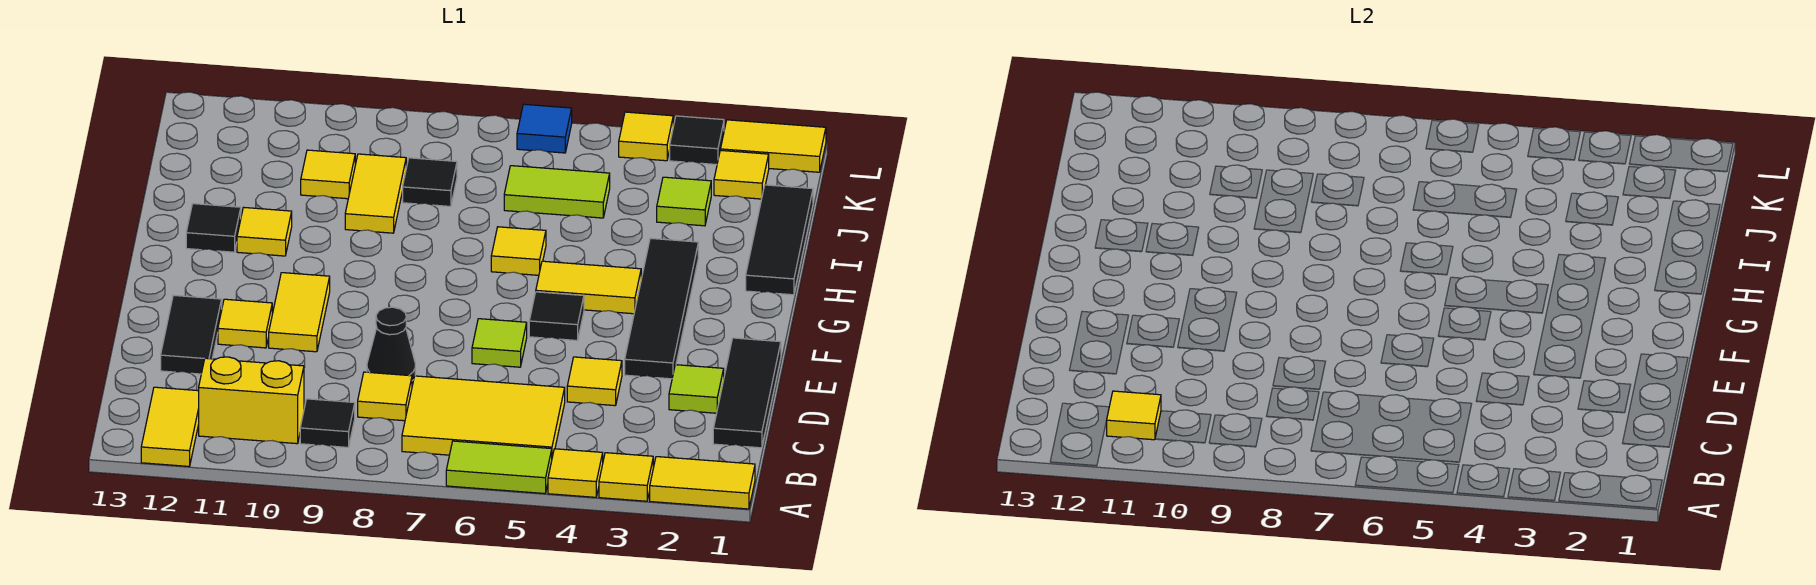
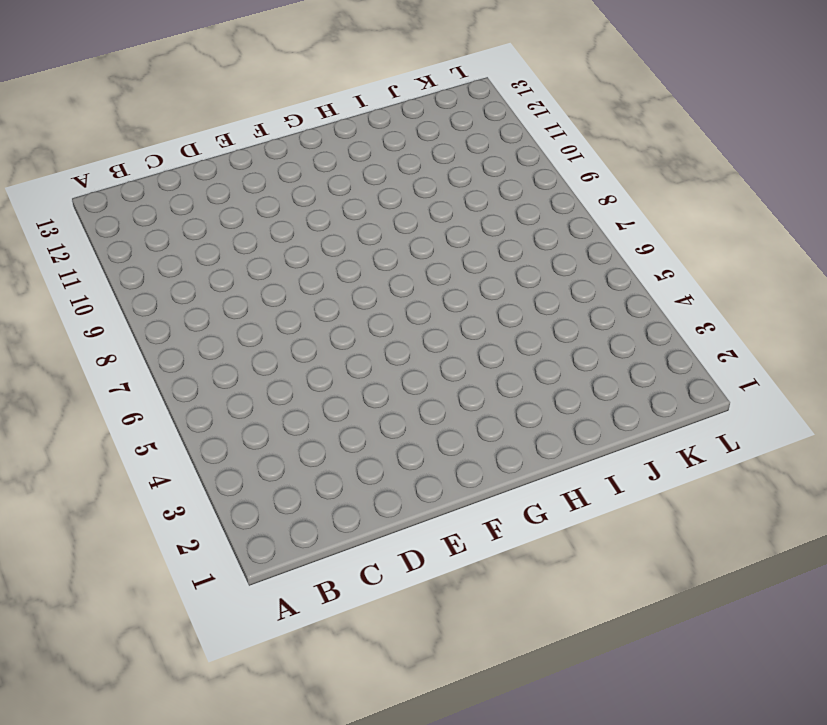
none -> yellow 1x2 tile [650,457,755,509]
none -> yellow 1x1 tile [599,453,653,501]
none -> yellow 1x1 tile [548,449,603,497]
none -> lime 1x2 tile [446,441,552,494]

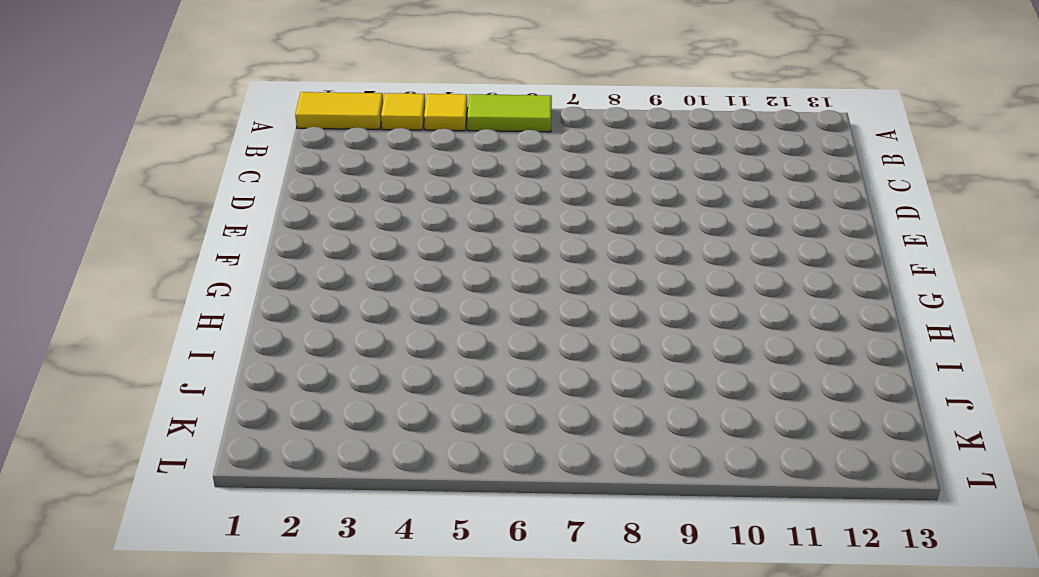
none -> yellow 1x2 tile [141,387,199,466]
none -> yellow 2x3 tile [402,376,565,457]
none -> black 1x1 tile [300,399,355,447]
none -> yellow 1x2 brick [199,357,304,444]

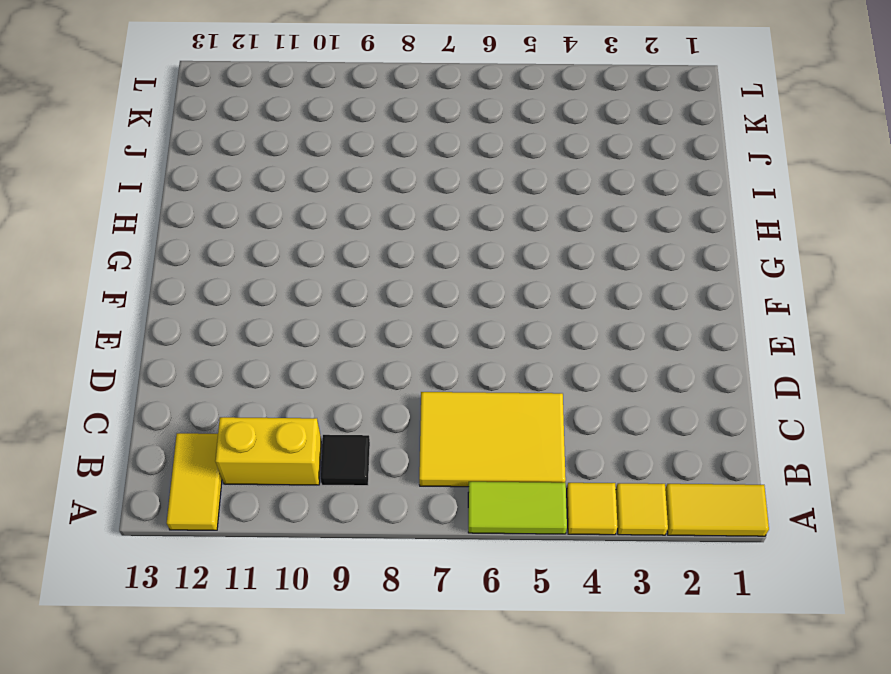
none -> black 1x3 tile [713,338,781,448]
none -> yellow 1x1 tile [358,372,412,421]
none -> lime 1x1 tile [669,365,724,413]
none -> yellow 1x1 tile [567,357,622,406]

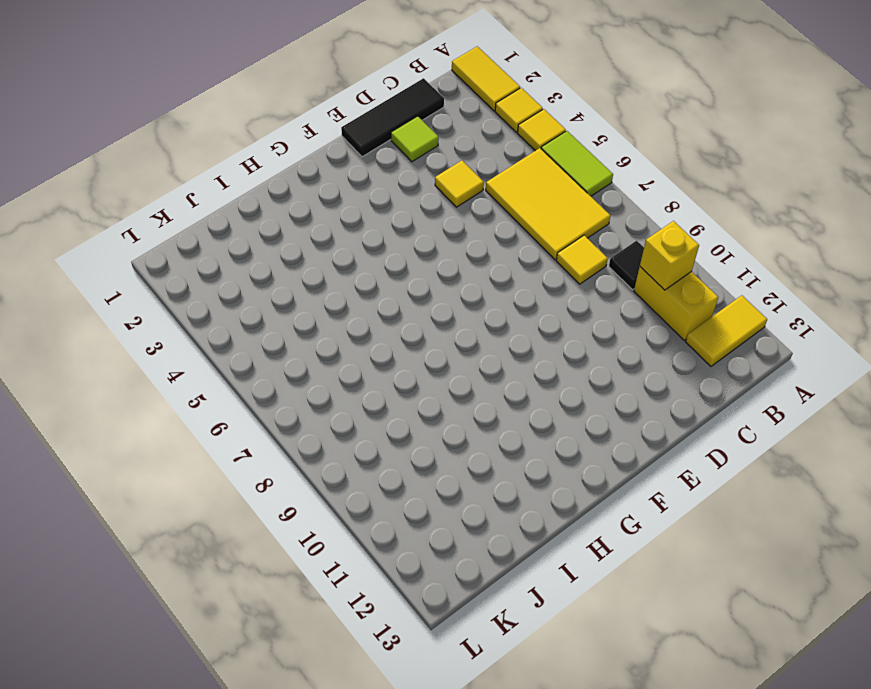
yellow 1x1 brick [640,221,699,290] -> none
none -> black 1x1 cone [367,307,415,381]
none -> black 1x2 tile [161,295,222,374]
none -> black 1x4 tile [625,238,698,379]
none -> lime 1x1 tile [472,319,527,367]

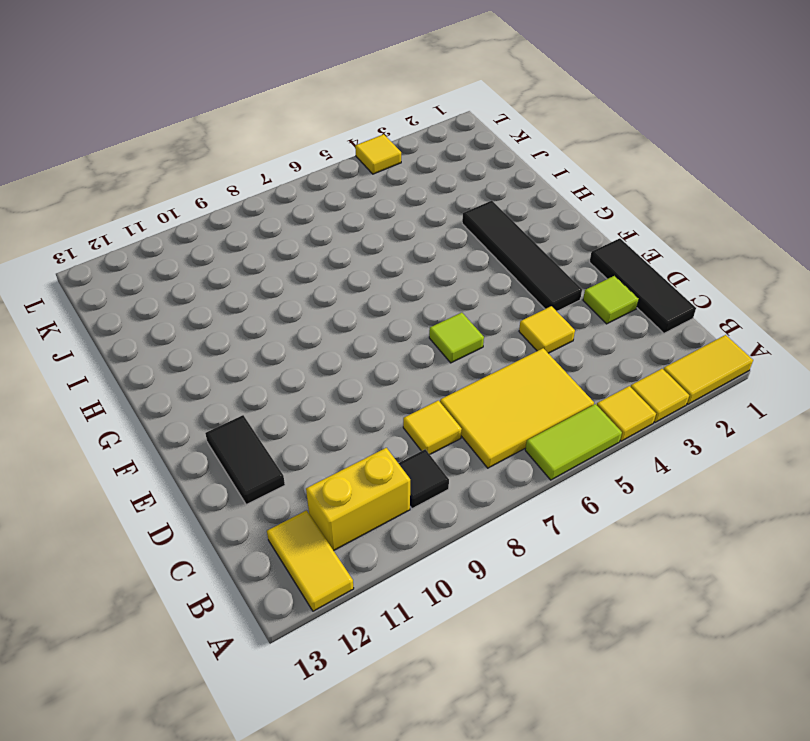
none -> black 1x1 cone [367,307,415,381]
none -> yellow 1x2 tile [269,273,330,352]
none -> yellow 1x1 tile [218,299,272,348]
none -> black 1x1 tile [529,292,584,341]

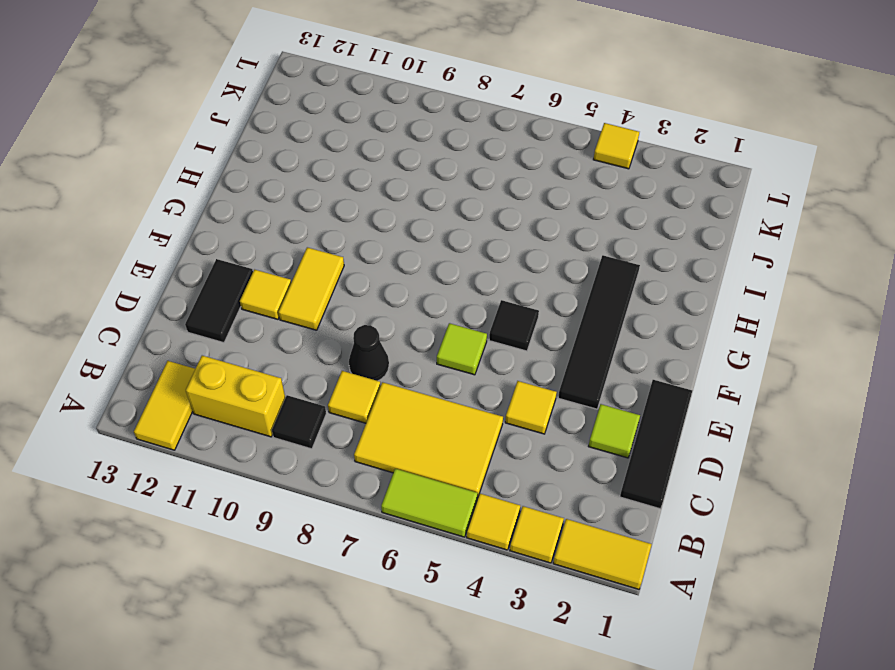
none -> yellow 1x2 tile [536,261,641,314]
none -> black 1x3 tile [746,185,813,295]
none -> yellow 1x1 tile [491,227,546,275]
none -> yellow 1x1 tile [237,207,292,256]

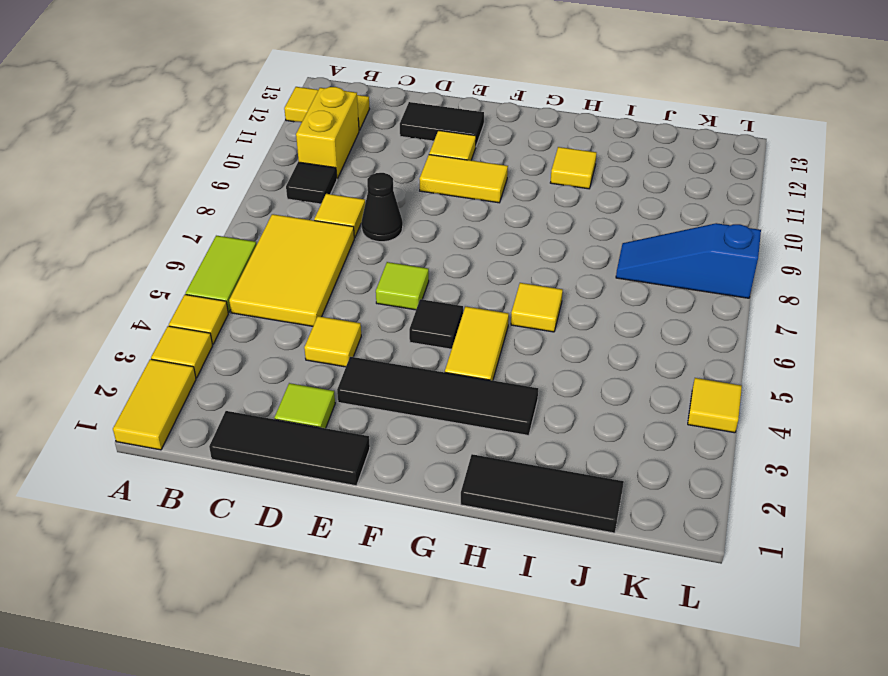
blue 1x3 slope [616,223,761,298] -> black 1x1 tile [403,158,457,206]
none -> black 1x1 tile [186,204,241,252]
none -> yellow 1x2 tile [345,154,406,233]
none -> lime 1x1 tile [657,177,711,226]
none -> lime 1x2 tile [504,166,610,218]

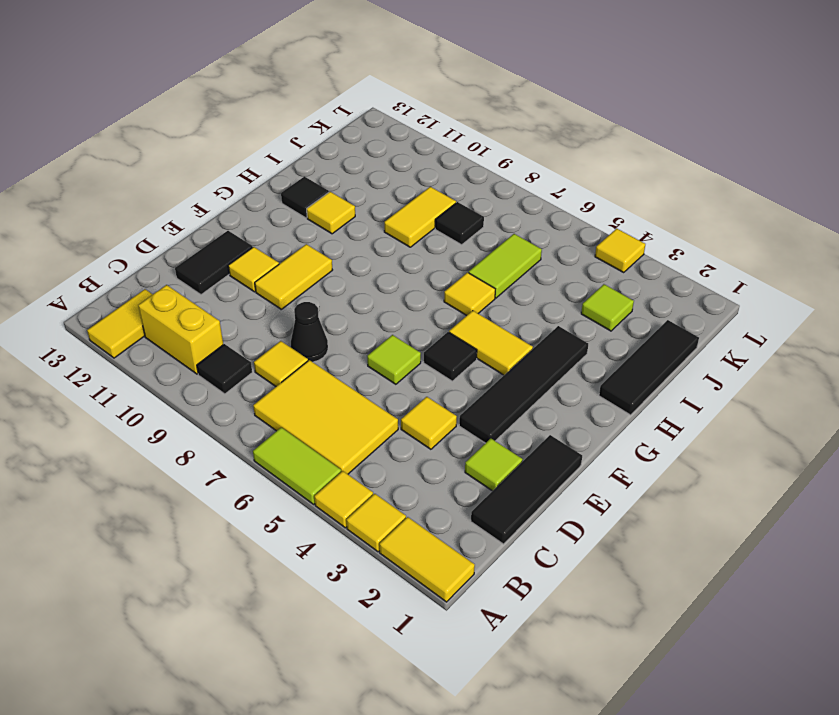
lime 1x2 tile [469,234,542,298] -> lime 1x2 tile turned to [504,166,610,218]
none -> yellow 1x1 tile [301,150,355,199]
none -> yellow 1x1 tile [714,150,769,199]
none -> yellow 1x2 tile [720,120,826,172]
none -> black 1x1 tile [670,116,724,165]

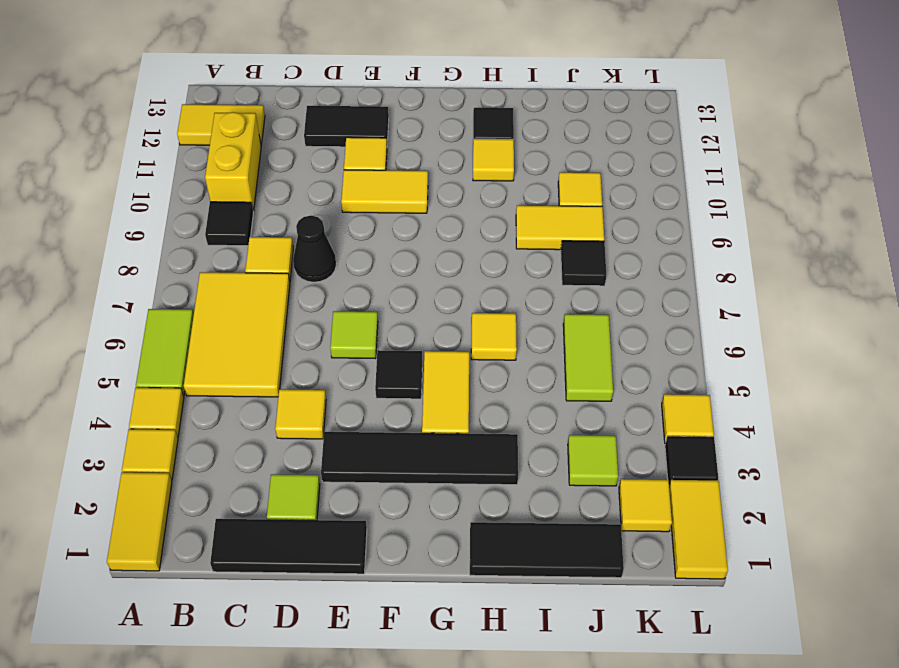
none -> blue 1x1 tile [517,104,572,153]
none -> yellow 1x1 tile [1107,391,1161,440]

